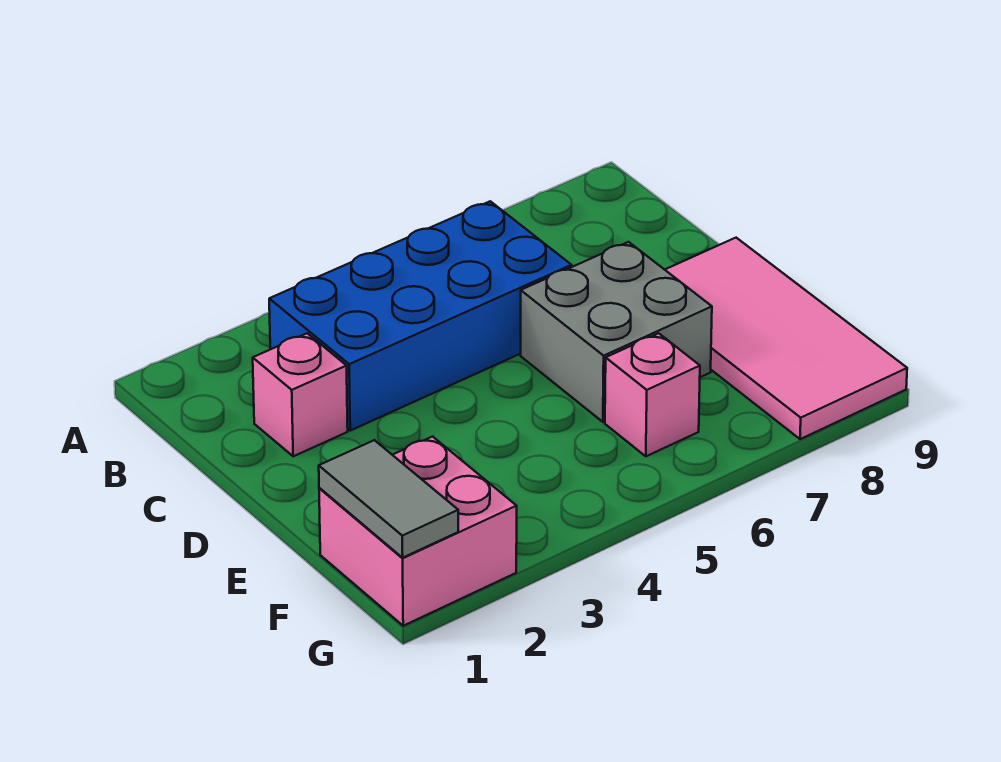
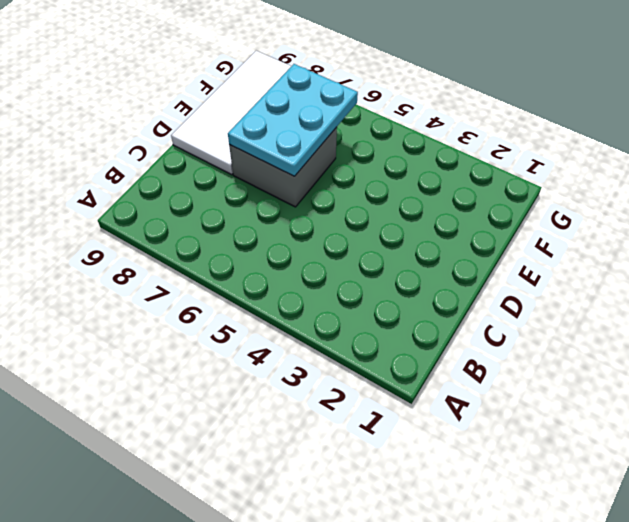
cyan 2x3 plate [228,64,358,176] -> none
white 2x4 tile [171,51,291,175] -> pink 2x4 tile [665,238,907,439]
none -> blue 2x4 brick [269,201,572,431]
none -> pink 1x1 brick [253,333,348,456]

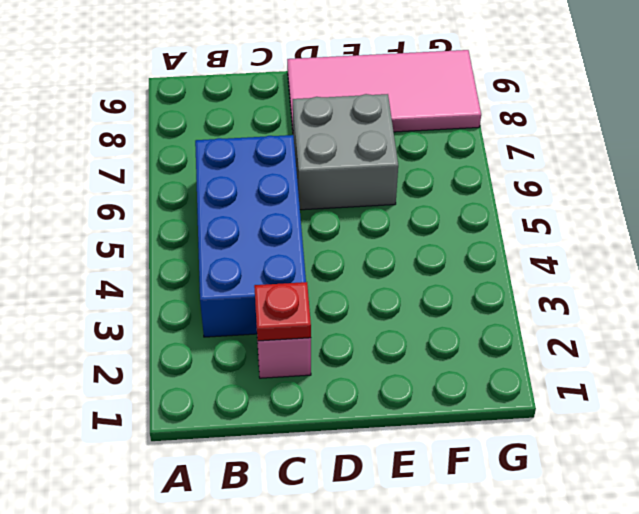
red 1x1 plate [254,282,311,341] -> none
none -> pink 2x2 brick [319,437,517,626]
none -> pink 1x1 brick [605,333,700,456]

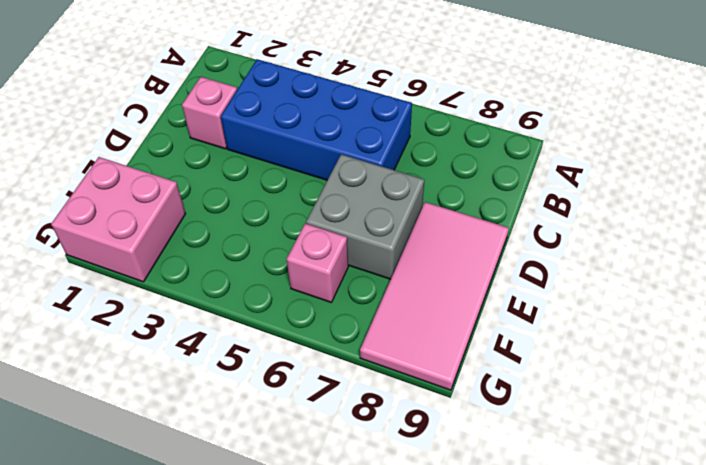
none -> grey 1x2 tile [319,440,458,558]

